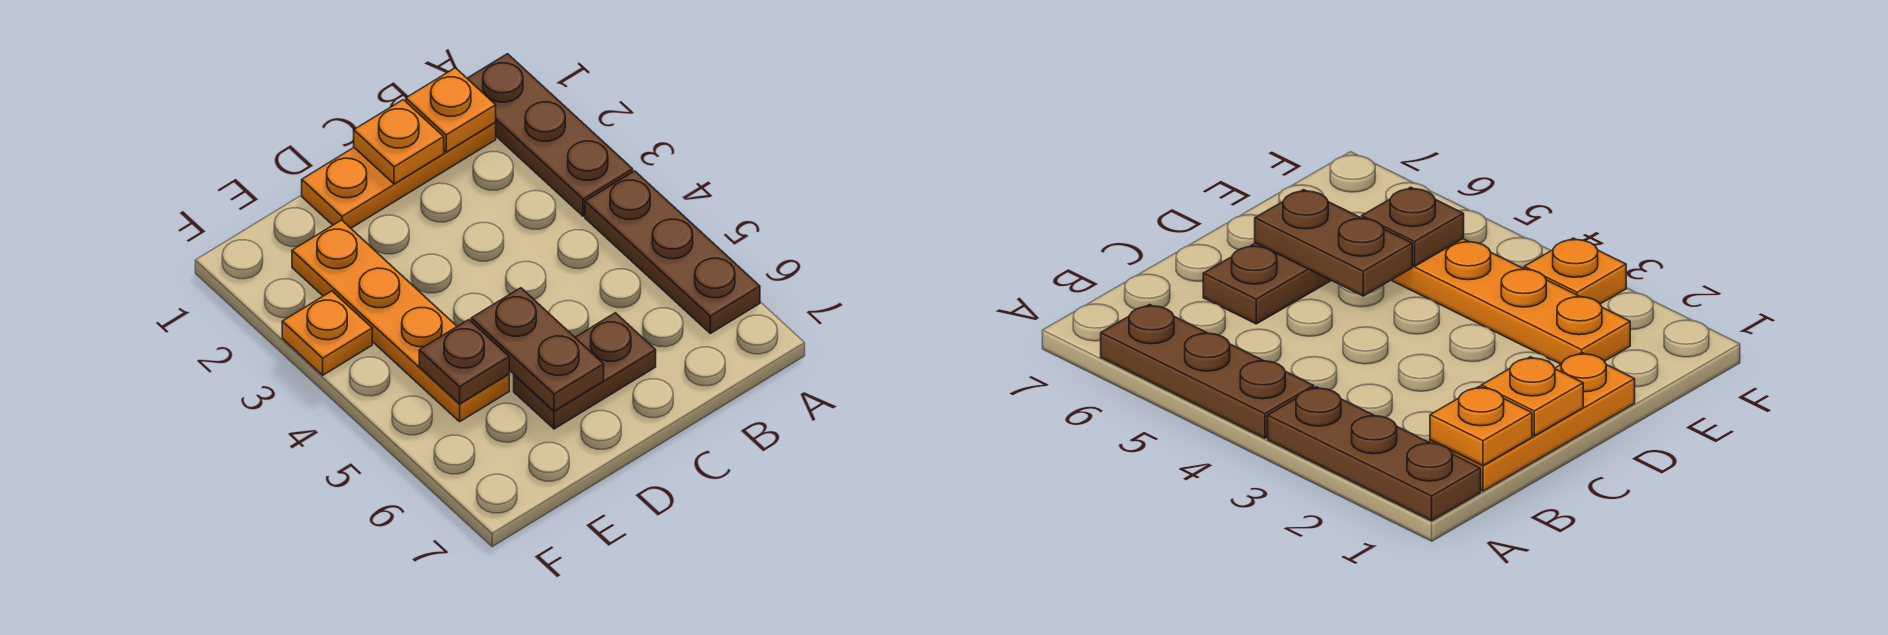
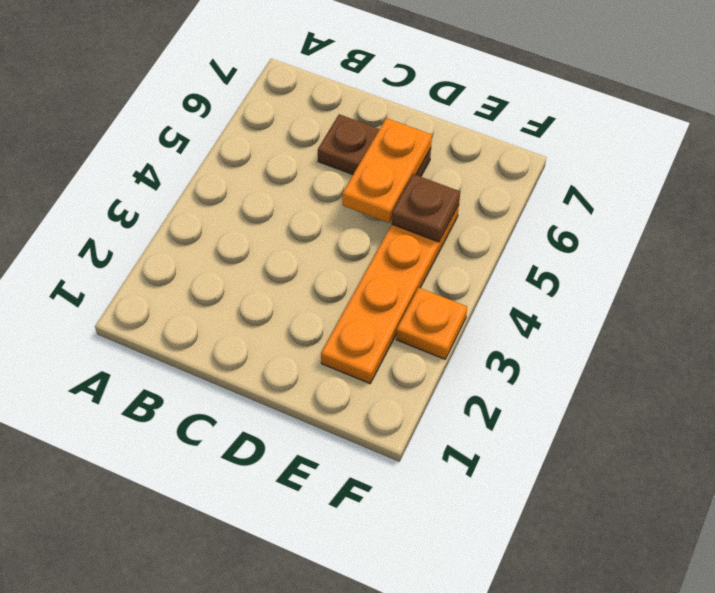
orange 1x2 plate [342,118,432,223] -> brown 1x2 plate [471,288,604,411]
none -> brown 1x3 plate [467,54,633,216]
none -> brown 1x3 plate [585,171,760,333]

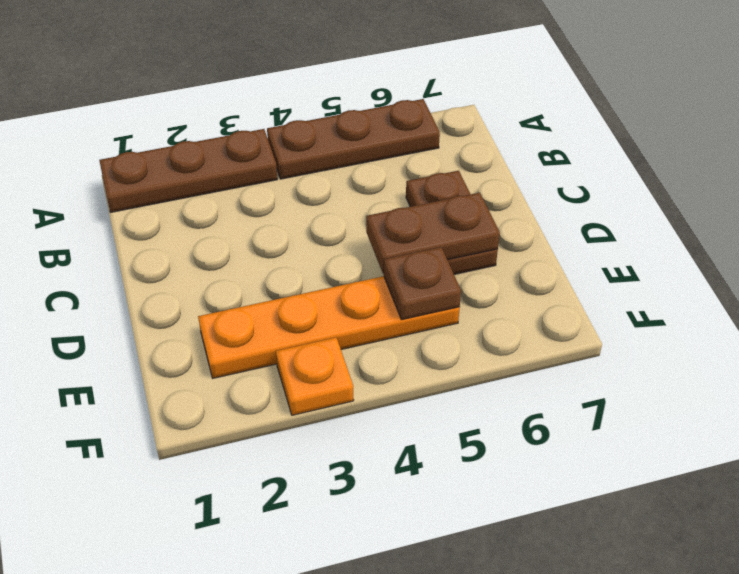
none -> orange 1x3 plate [302,122,496,228]
none -> orange 1x1 plate [406,68,496,152]

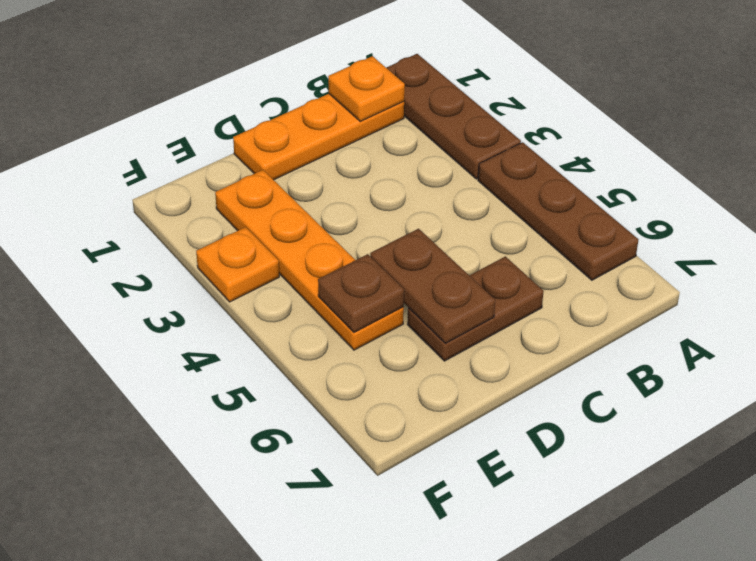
none -> orange 1x1 plate [354,100,444,184]

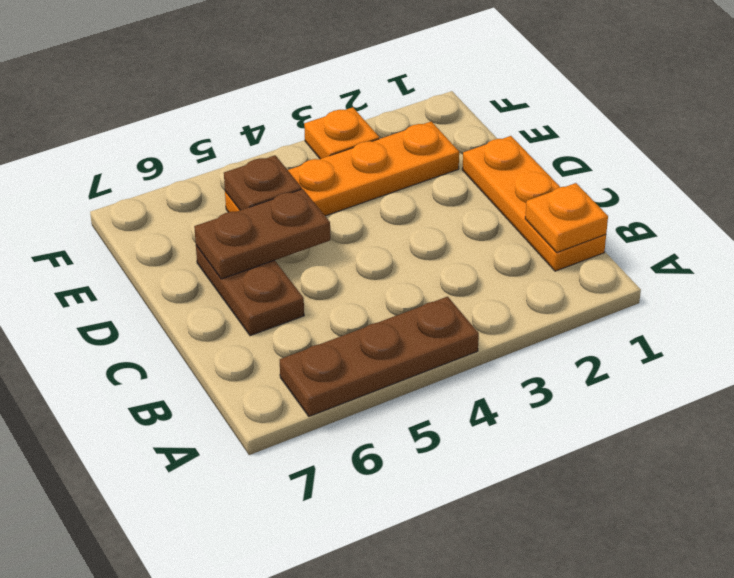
none -> brown 1x3 plate [467,54,633,216]
none -> orange 1x1 plate [354,100,444,184]

